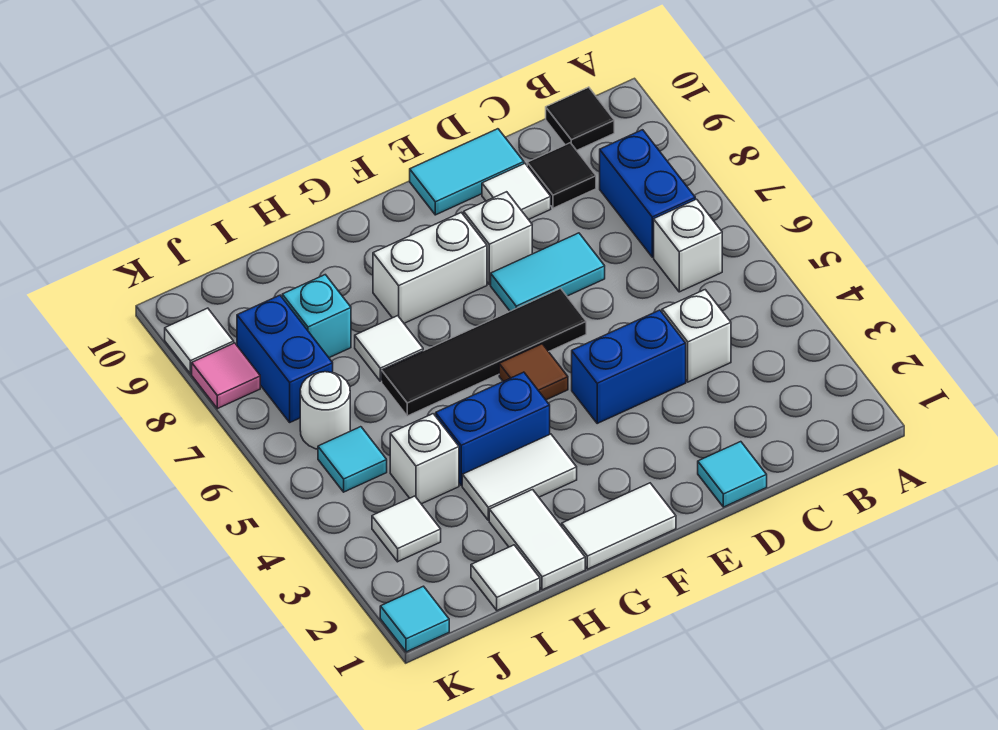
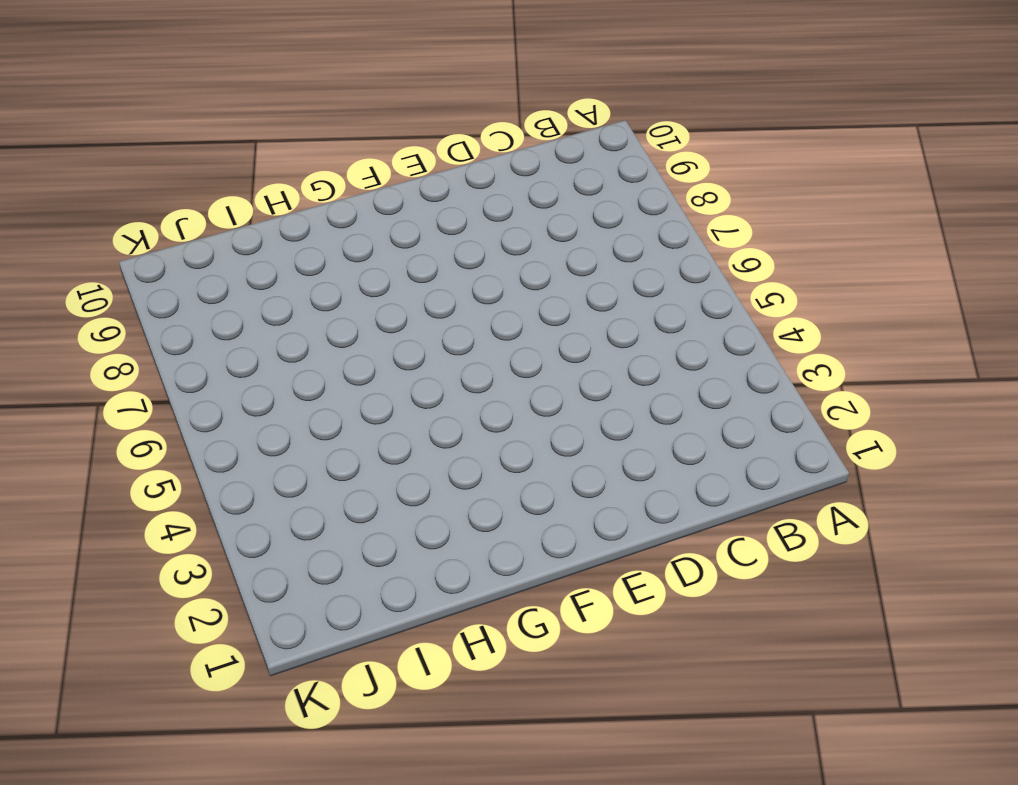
none -> white 1x1 brick [654,199,722,292]
none -> blue 1x2 brick [600,130,695,257]
none -> black 1x1 tile [546,87,614,150]

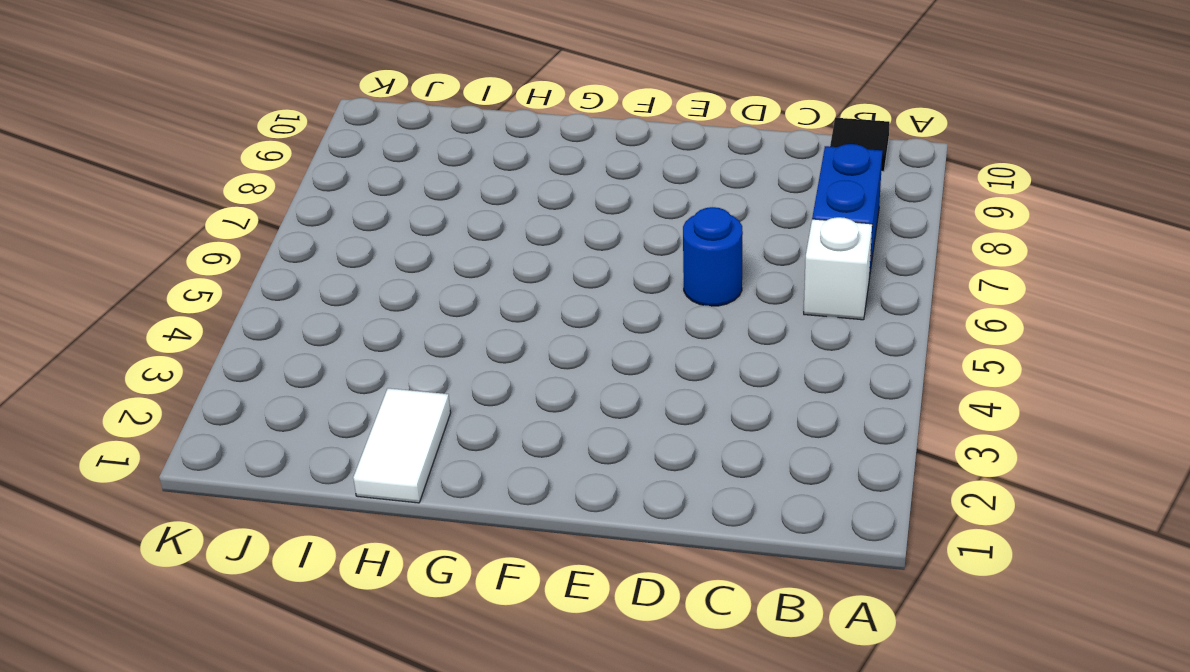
blue 1x1 round brick [683,207,743,306] -> none
none -> white 1x1 brick [662,290,731,382]
none -> black 1x1 tile [527,143,596,208]
none -> cyan 1x1 tile [698,442,767,507]

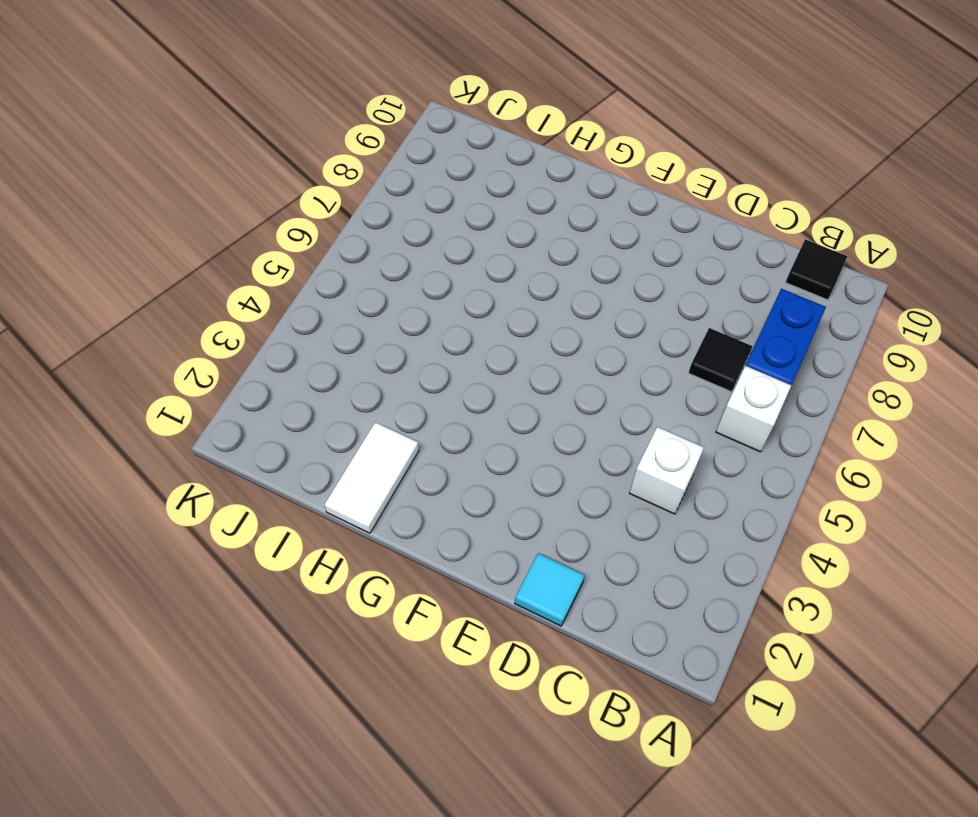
black 1x1 tile [689,328,753,392] -> black 1x1 tile moved to [527,143,596,208]
none -> blue 1x2 brick [572,310,686,423]
none -> cyan 1x2 tile [491,233,605,311]
none -> white 1x1 tile [482,164,551,220]

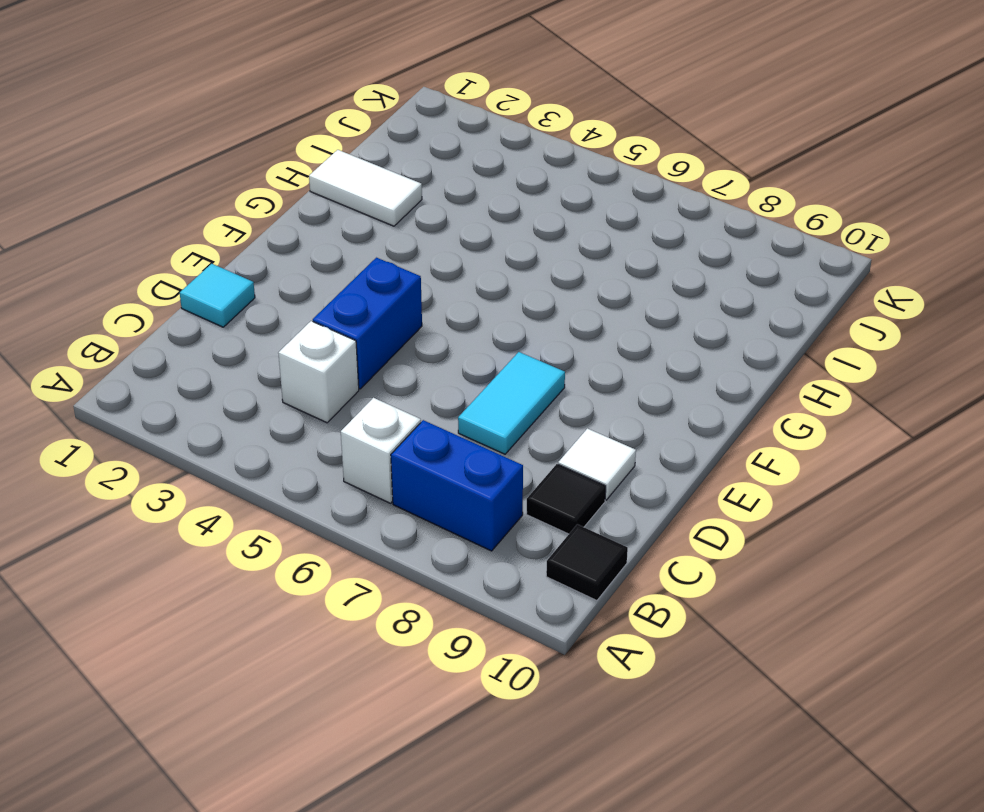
none -> cyan 1x2 tile [410,129,524,215]
none -> black 1x4 tile [382,288,586,416]
none -> white 1x1 brick [464,192,532,284]

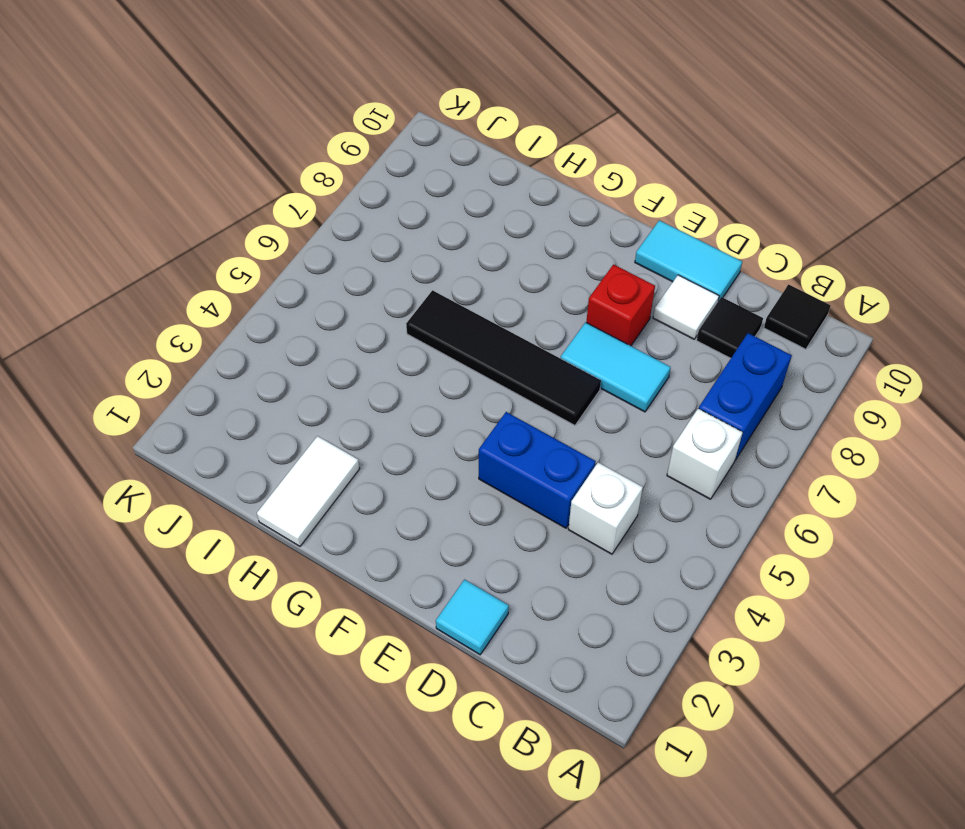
red 1x1 brick [586,265,655,346] -> white 1x1 brick [464,192,532,284]
none -> white 1x2 tile [562,483,676,569]
none -> brown 1x1 tile [499,344,568,400]
none -> white 1x2 brick [373,212,487,323]

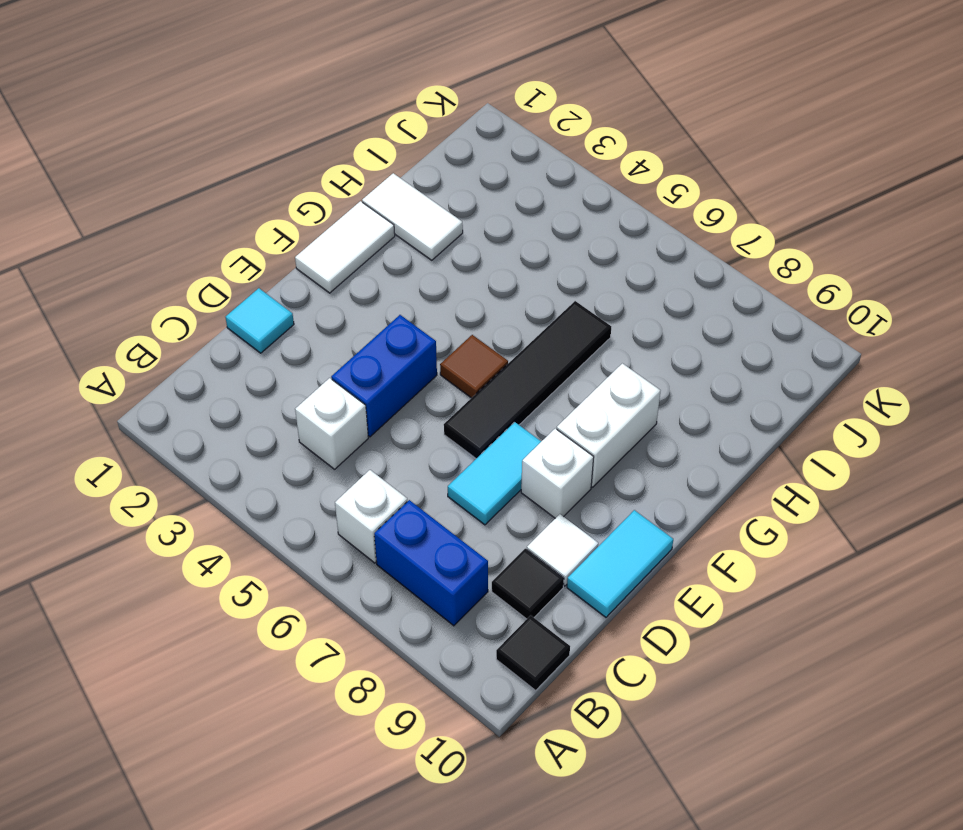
none -> white 1x2 tile [462,434,577,520]
none -> blue 1x2 brick [436,372,550,485]
none -> white 1x1 tile [355,316,423,381]

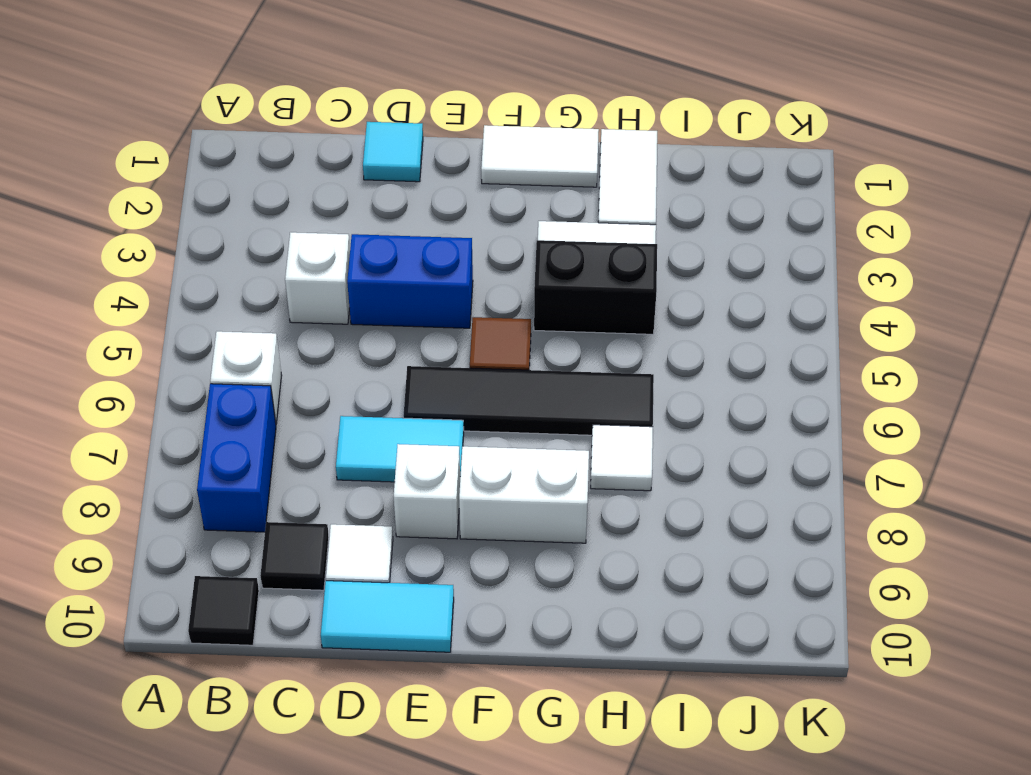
black 1x2 brick [534,240,657,334] -> blue 1x2 brick [436,372,550,485]
none -> white 1x1 tile [471,545,540,610]
none -> white 1x1 brick [390,414,459,504]
none -> cyan 1x1 brick [282,275,351,358]

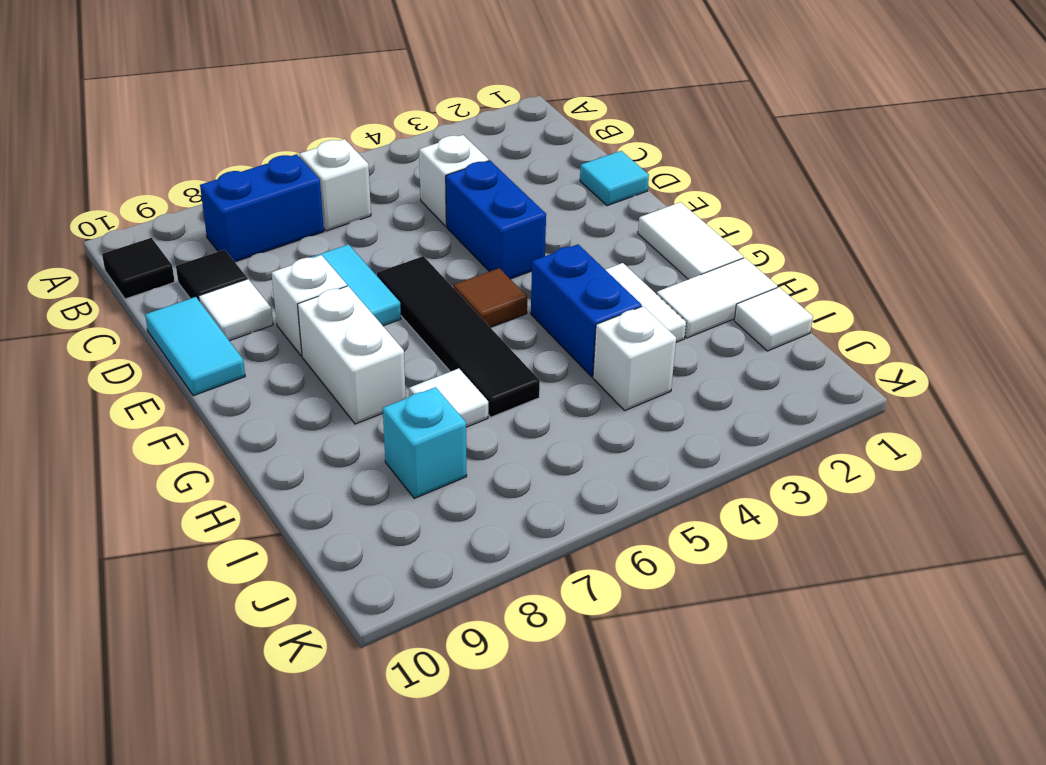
none -> white 1x1 tile [372,496,441,562]
none -> cyan 1x1 tile [318,427,387,492]
none -> white 1x1 round brick [300,372,350,449]

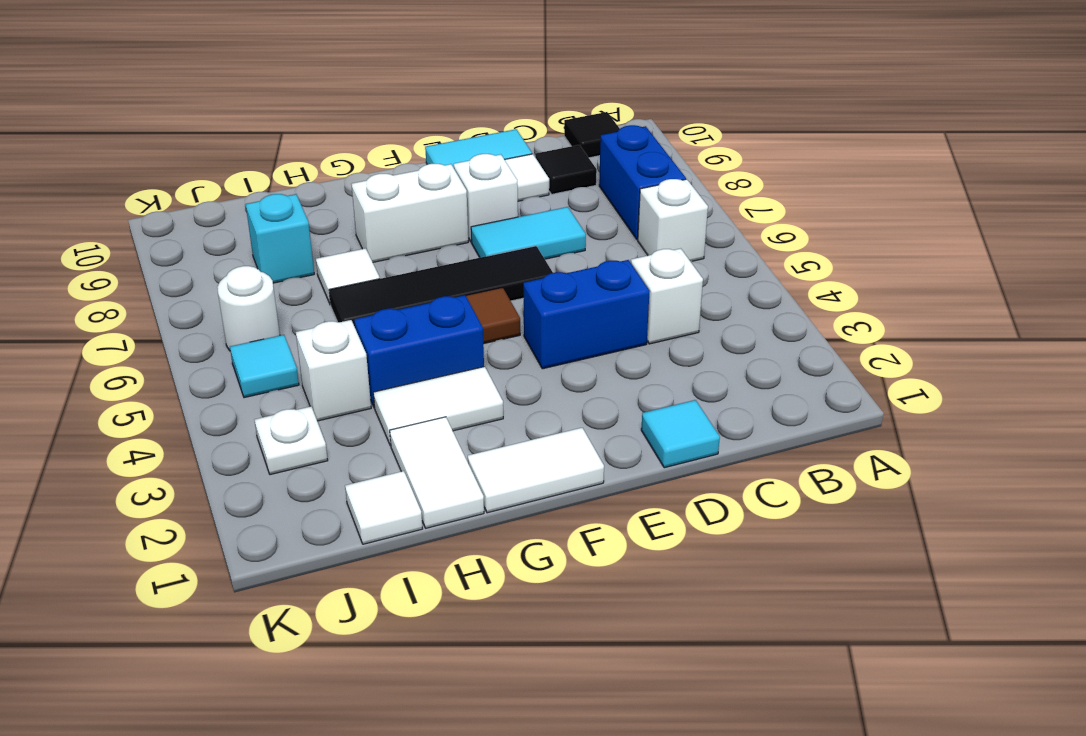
white 1x1 plate [255,406,328,475] -> white 1x1 tile [372,496,441,562]
none -> blue 1x2 brick [237,295,333,422]
none -> cyan 1x1 tile [380,586,449,652]
none -> pink 1x1 tile [192,343,260,409]

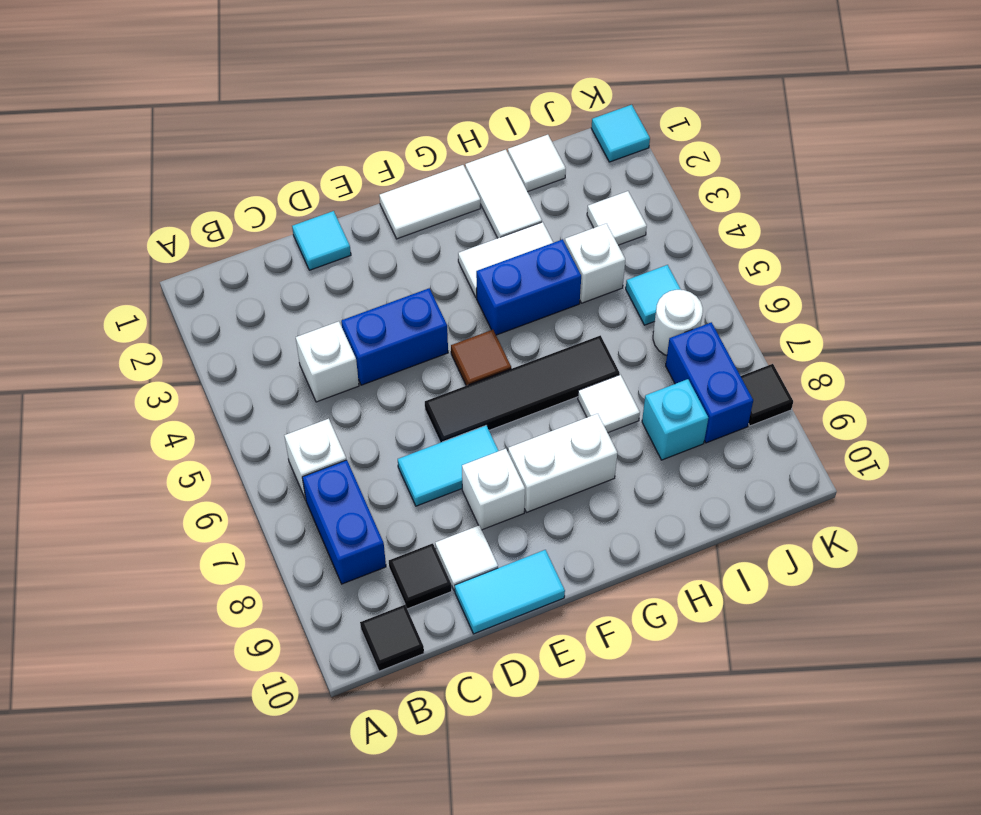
black 1x1 tile [741,364,793,426] -> pink 1x1 tile [192,343,260,409]
none -> white 1x1 tile [165,308,234,374]

